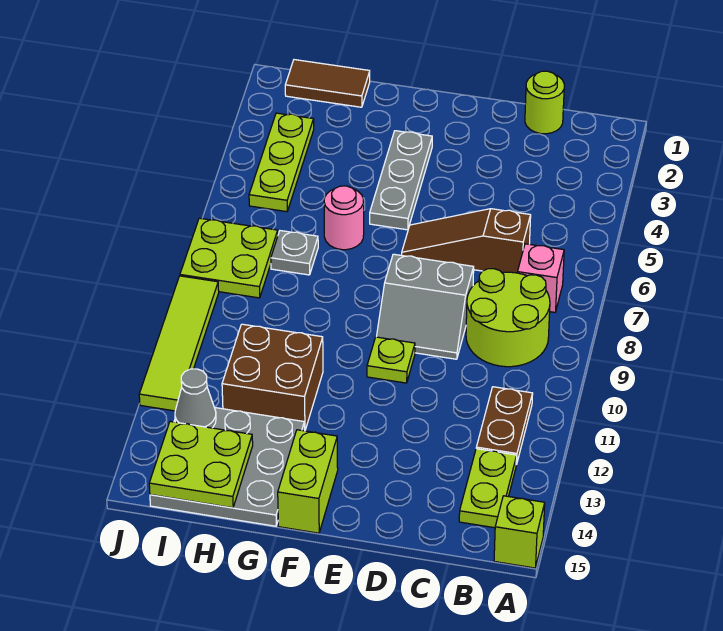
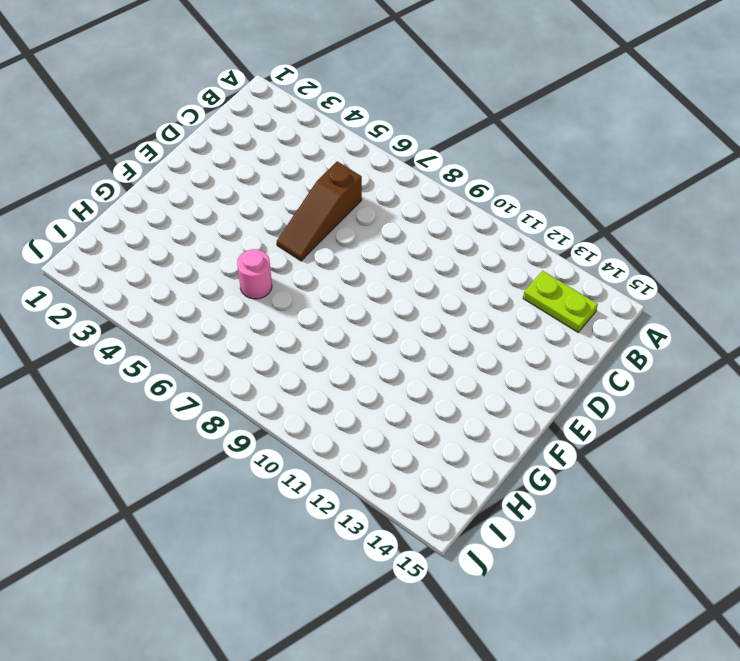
none -> lime 1x1 brick [494,496,545,568]
none -> pink 1x1 brick [517,244,564,312]
none -> lime 2x2 round brick [466,269,550,367]

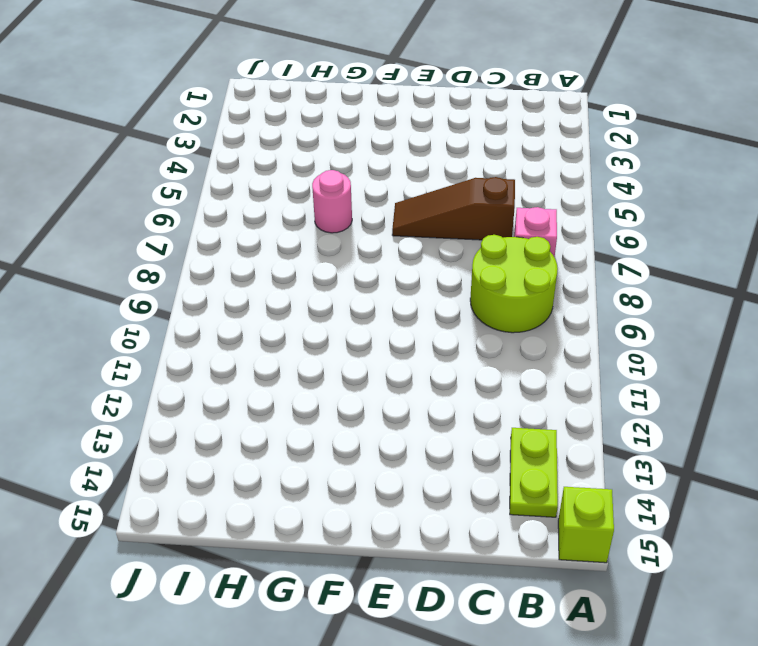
none -> brown 1x2 plate [476,387,533,464]
none -> lime 1x1 round brick [525,71,564,134]
none -> grey 2x2 slope [377,254,474,359]

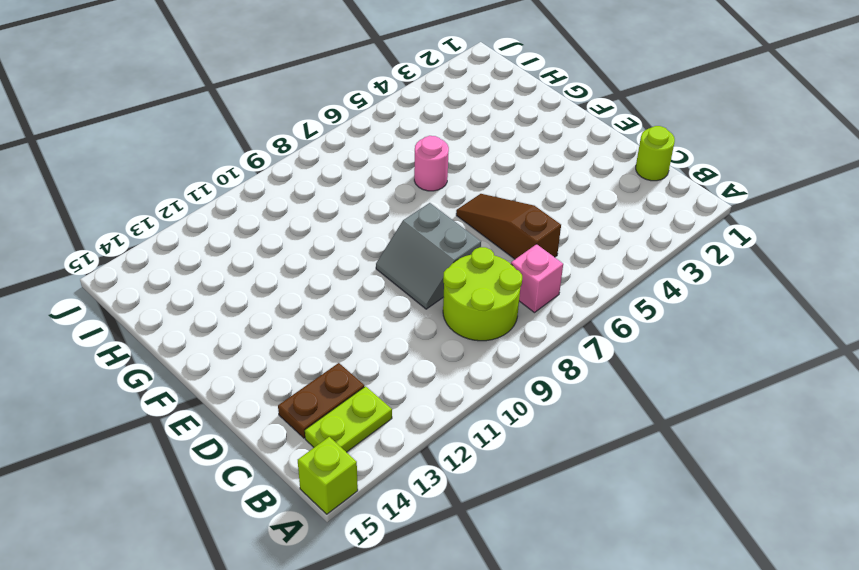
brown 1x2 plate [278,363,364,438] -> brown 1x2 plate moved to [476,387,533,464]
none -> lime 1x1 plate [367,337,415,383]
none -> grey 1x3 plate [370,131,432,230]
none -> lime 1x2 brick [278,430,338,533]

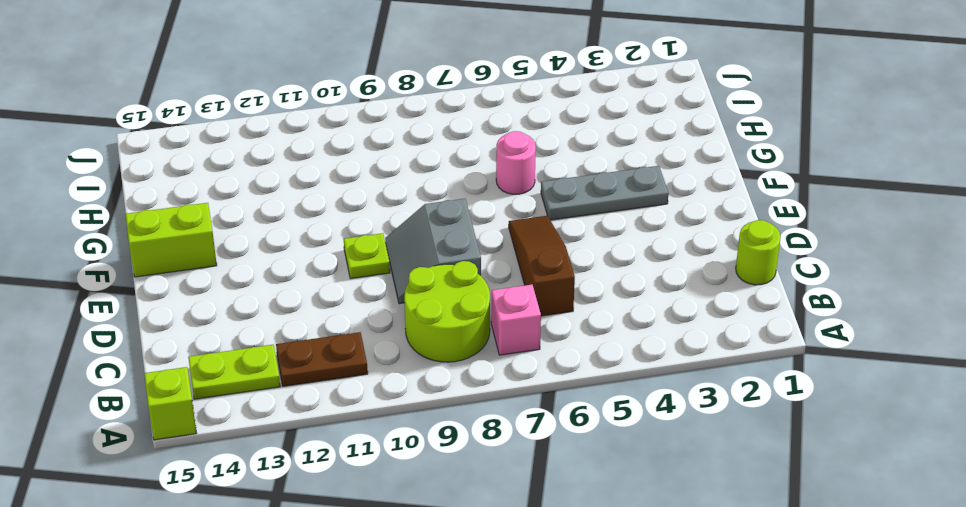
none -> brown 2x2 brick [222,324,323,430]
none -> grey 3x3 plate [150,407,305,526]
none -> brown 1x2 tile [285,60,370,107]

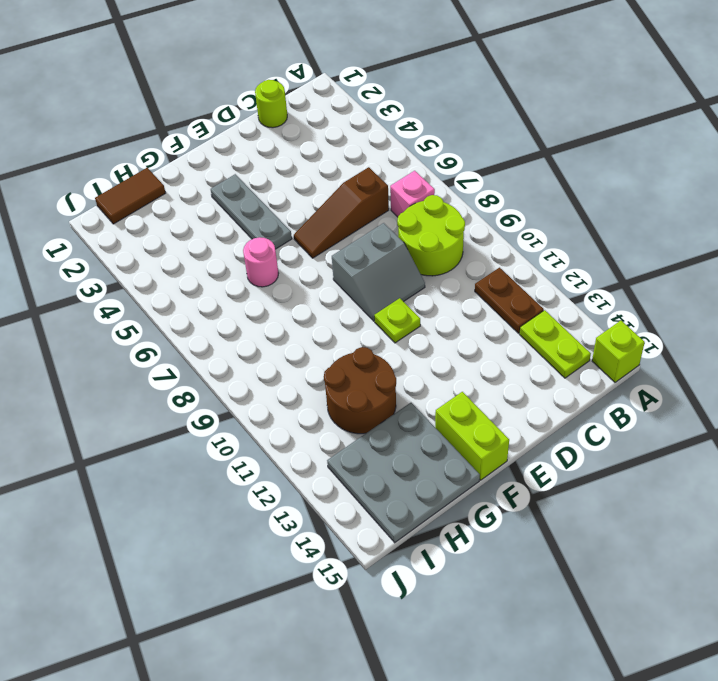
brown 2x2 round brick [324,347,396,434] -> brown 2x2 brick [222,324,323,430]
none -> grey 1x1 plate [271,231,318,275]
none -> lime 1x3 plate [249,113,314,212]
none -> lime 2x2 plate [180,218,278,298]

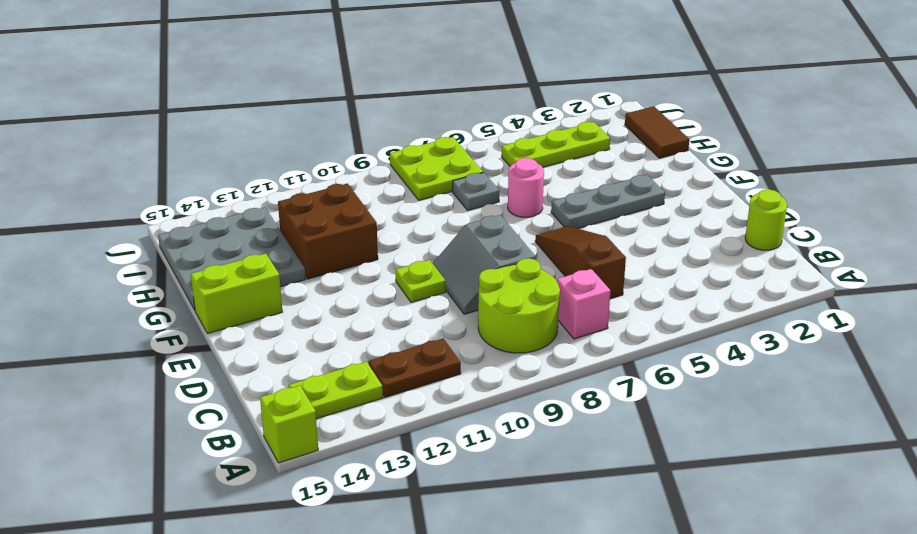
none -> lime 1x4 tile [139,276,219,411]
none -> lime 2x2 plate [149,421,253,508]
none -> grey 1x1 cone [175,369,216,428]

